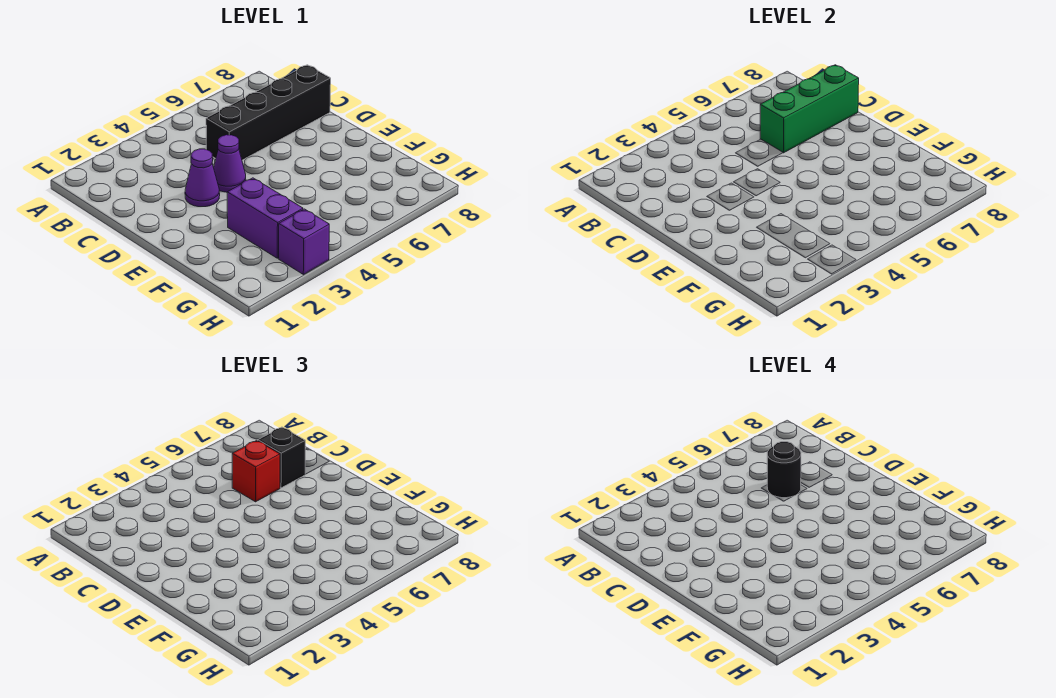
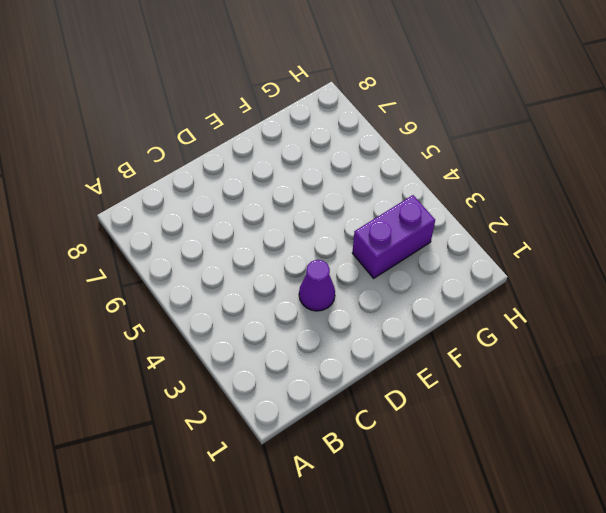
none -> black 1x4 brick [206,65,331,160]
none -> purple 1x1 cone [214,135,246,192]

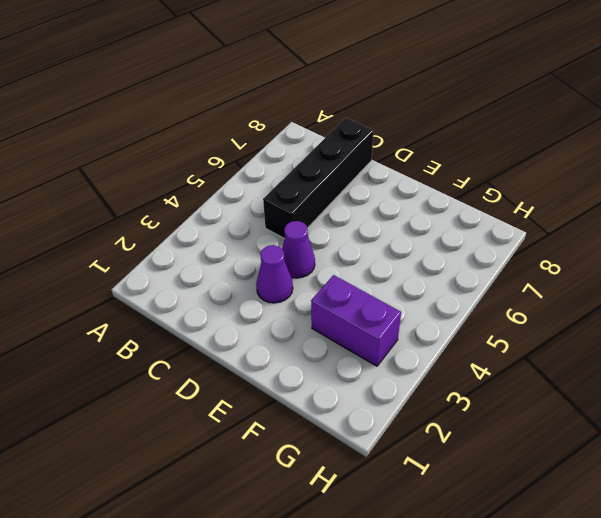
none -> purple 1x1 brick [279,209,329,275]
none -> green 1x3 brick [760,65,859,153]

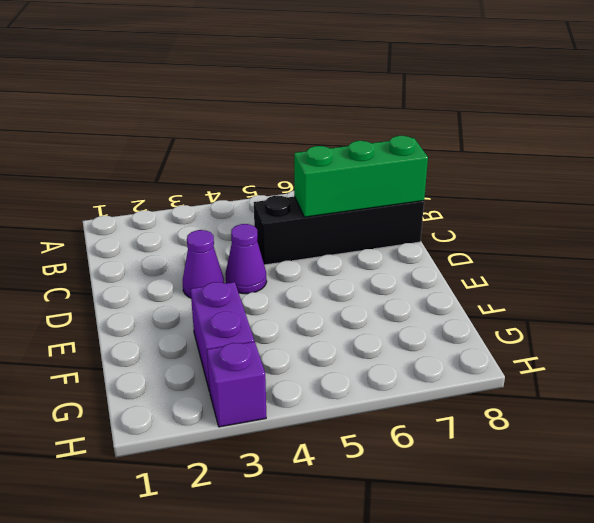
none -> red 1x1 brick [232,440,280,502]
none -> black 1x1 brick [258,427,305,488]

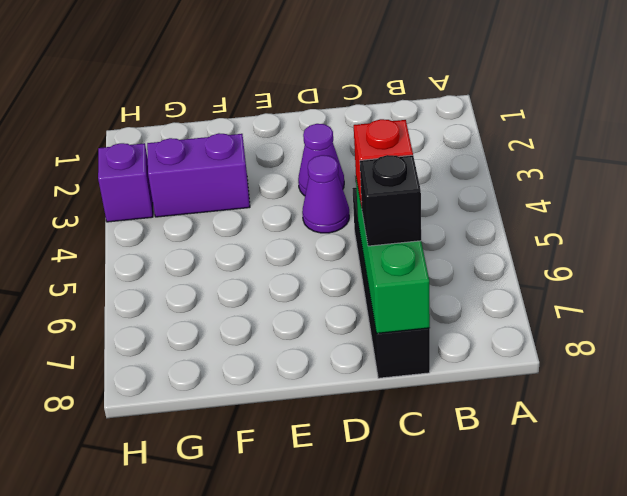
none -> black 1x1 round brick [767,442,801,498]

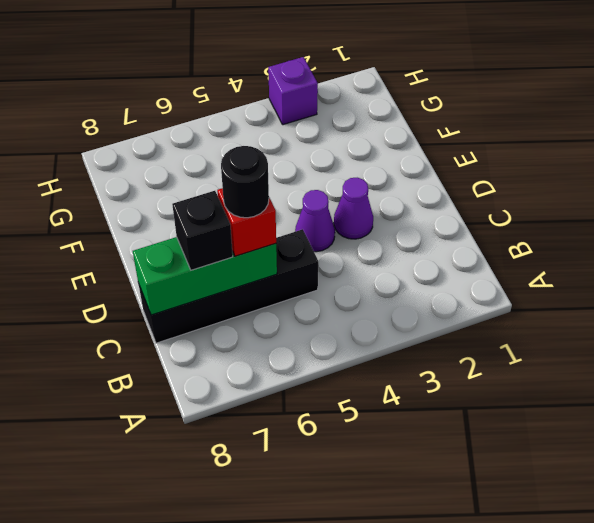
none -> purple 1x2 brick [227,178,303,258]

